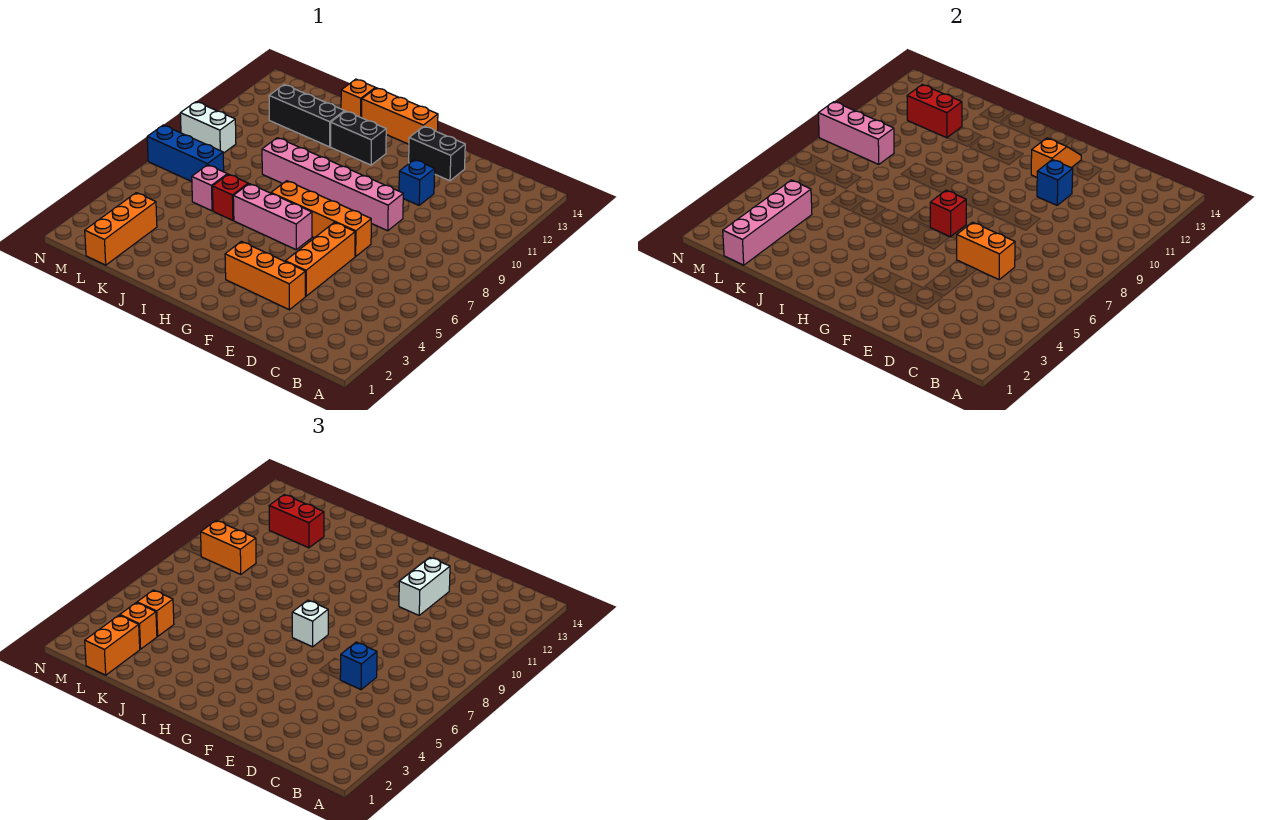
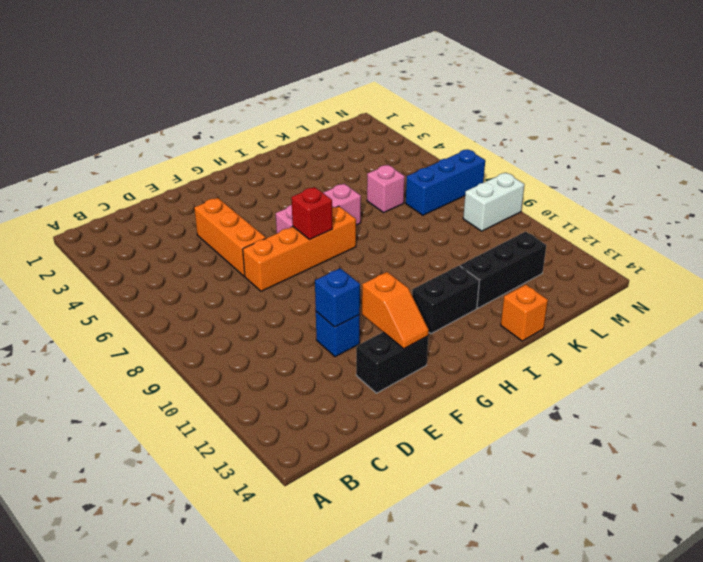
none -> orange 1x3 brick [225,241,305,310]
none -> pink 1x6 brick [262,138,403,231]
none -> orange 1x3 brick [362,88,438,144]
none -> red 1x1 brick [213,174,248,220]

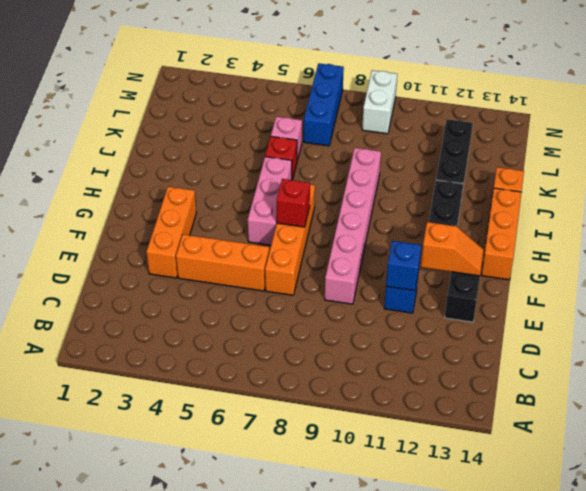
none -> orange 1x3 brick [85,193,157,265]
none -> orange 1x2 brick [957,222,1015,280]
none -> red 1x2 brick [907,85,962,138]
none -> pink 1x4 brick [723,180,812,265]

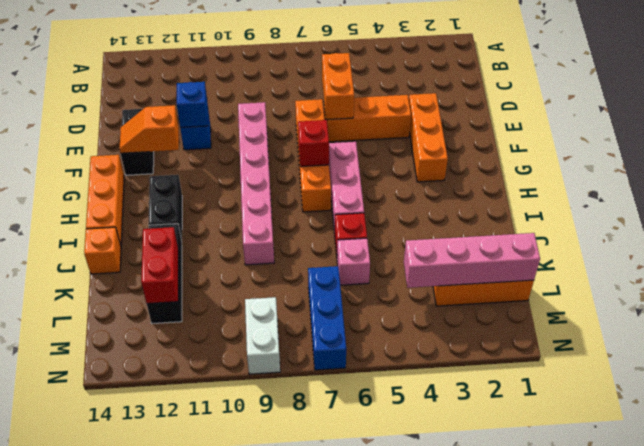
none -> pink 1x3 brick [818,102,894,164]
none -> blue 1x1 brick [340,642,377,690]
none -> white 1x2 brick [399,557,450,615]
none -> white 1x1 brick [292,600,328,647]

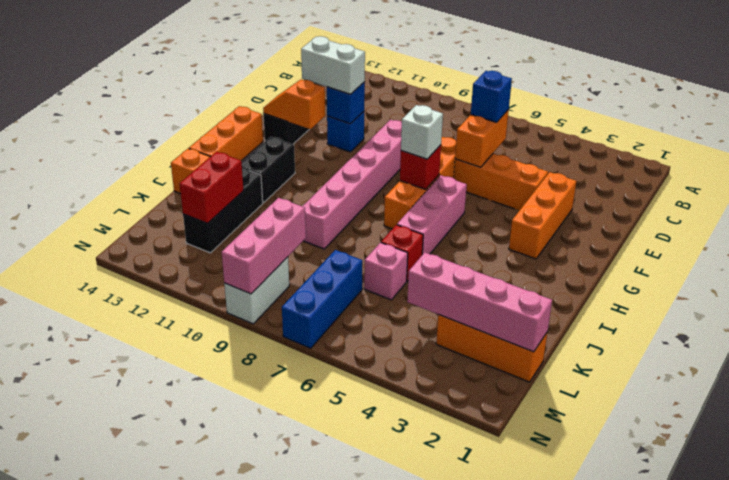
none -> red 1x2 brick [269,495,324,548]
none -> orange 1x2 brick [85,615,140,675]
none -> orange 1x1 brick [120,603,157,649]
none -> orange 1x1 brick [137,590,174,637]

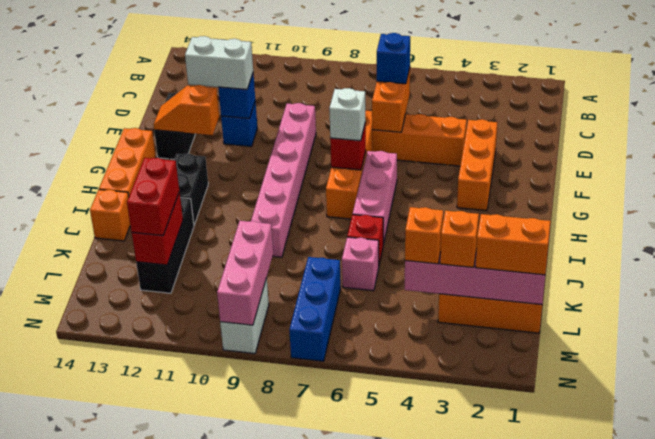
none -> orange 1x2 brick [201,521,256,574]

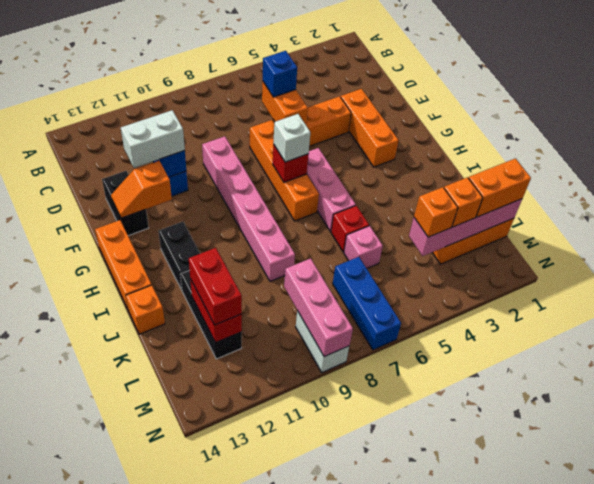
none -> orange 1x2 brick [201,521,256,574]

